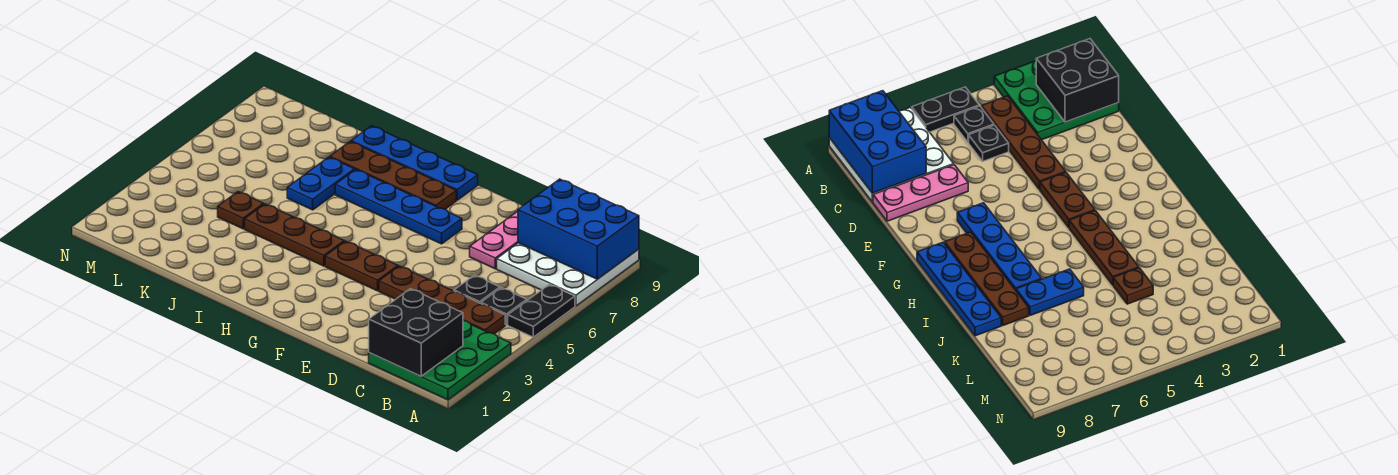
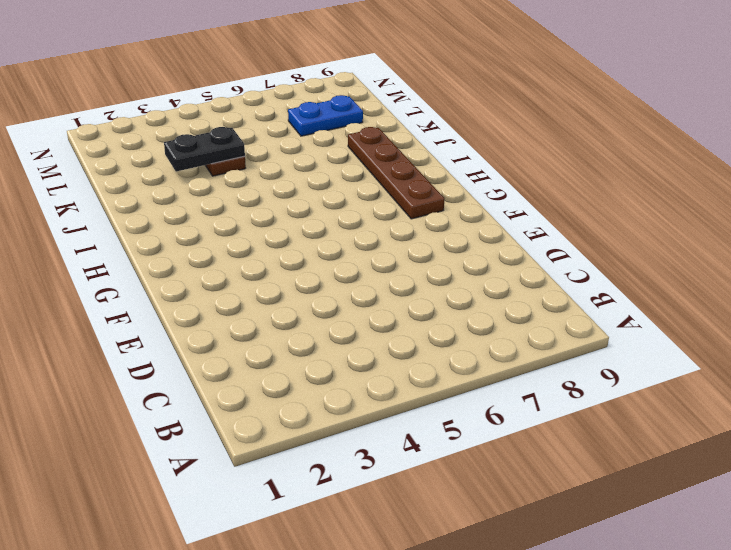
black 1x2 plate [164,127,245,172] -> black 1x2 plate moved to [508,284,575,337]
blue 1x2 plate [288,95,363,136] -> blue 1x2 plate moved to [287,157,354,210]
none -> green 3x3 plate [369,321,511,400]
none -> white 3x3 plate [497,243,639,306]
none -> brown 1x4 plate [379,266,505,334]

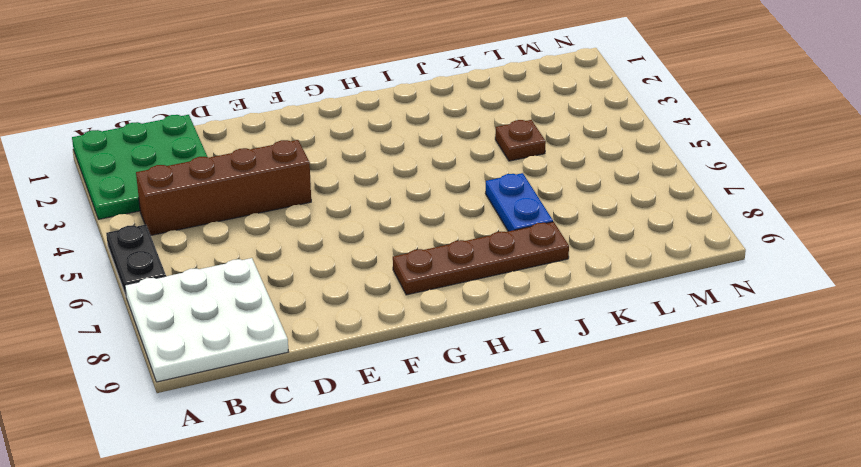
brown 1x4 brick [136,140,311,235] -> brown 1x4 plate [379,266,505,334]
none -> black 1x1 plate [481,288,527,325]
none -> black 1x1 plate [454,275,500,303]
none -> pink 1x3 plate [470,211,518,269]

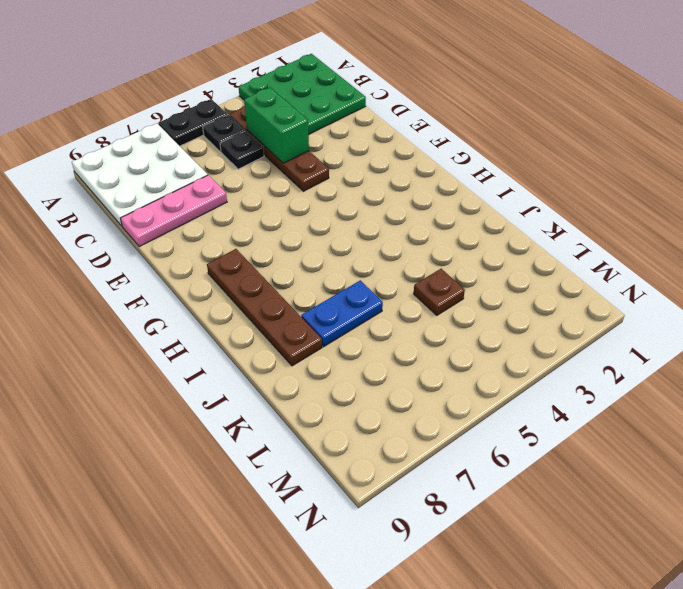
green 1x2 brick [244,87,309,163] -> none
none -> brown 1x2 plate [325,241,398,291]
none -> blue 1x4 plate [335,170,462,244]
none -> blue 1x4 plate [351,126,478,200]

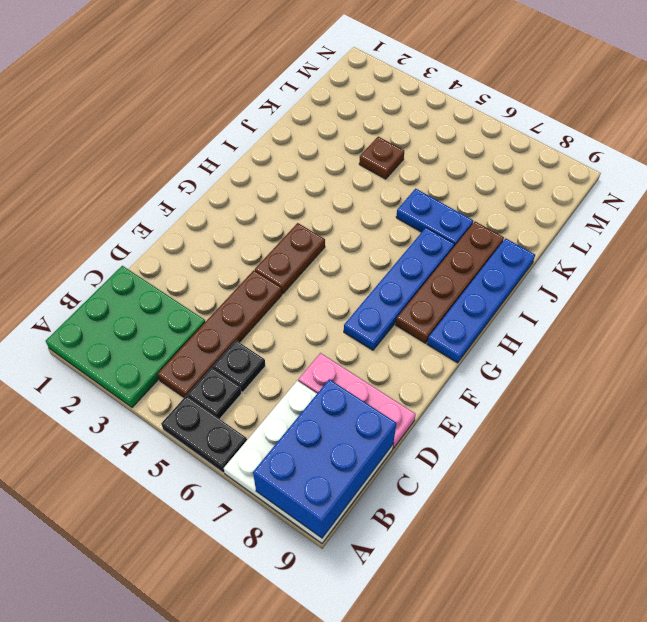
none -> brown 1x3 plate [245,204,344,266]
none -> black 2x2 brick [369,289,463,376]

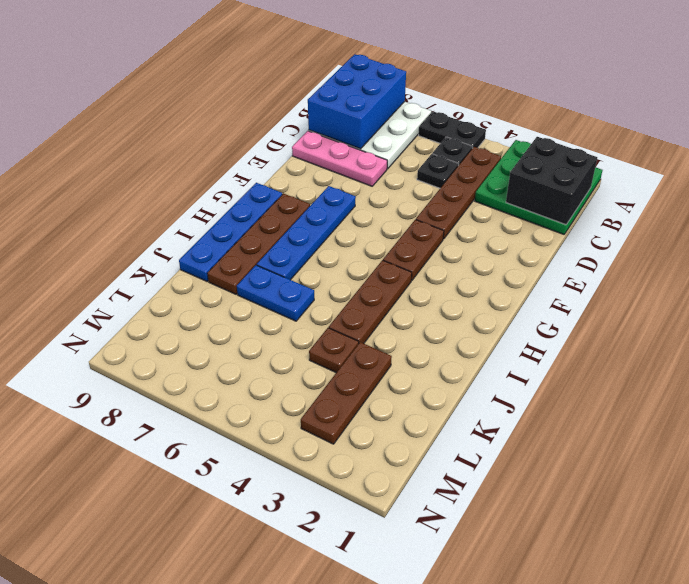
brown 1x3 plate [301,342,392,444] -> none

